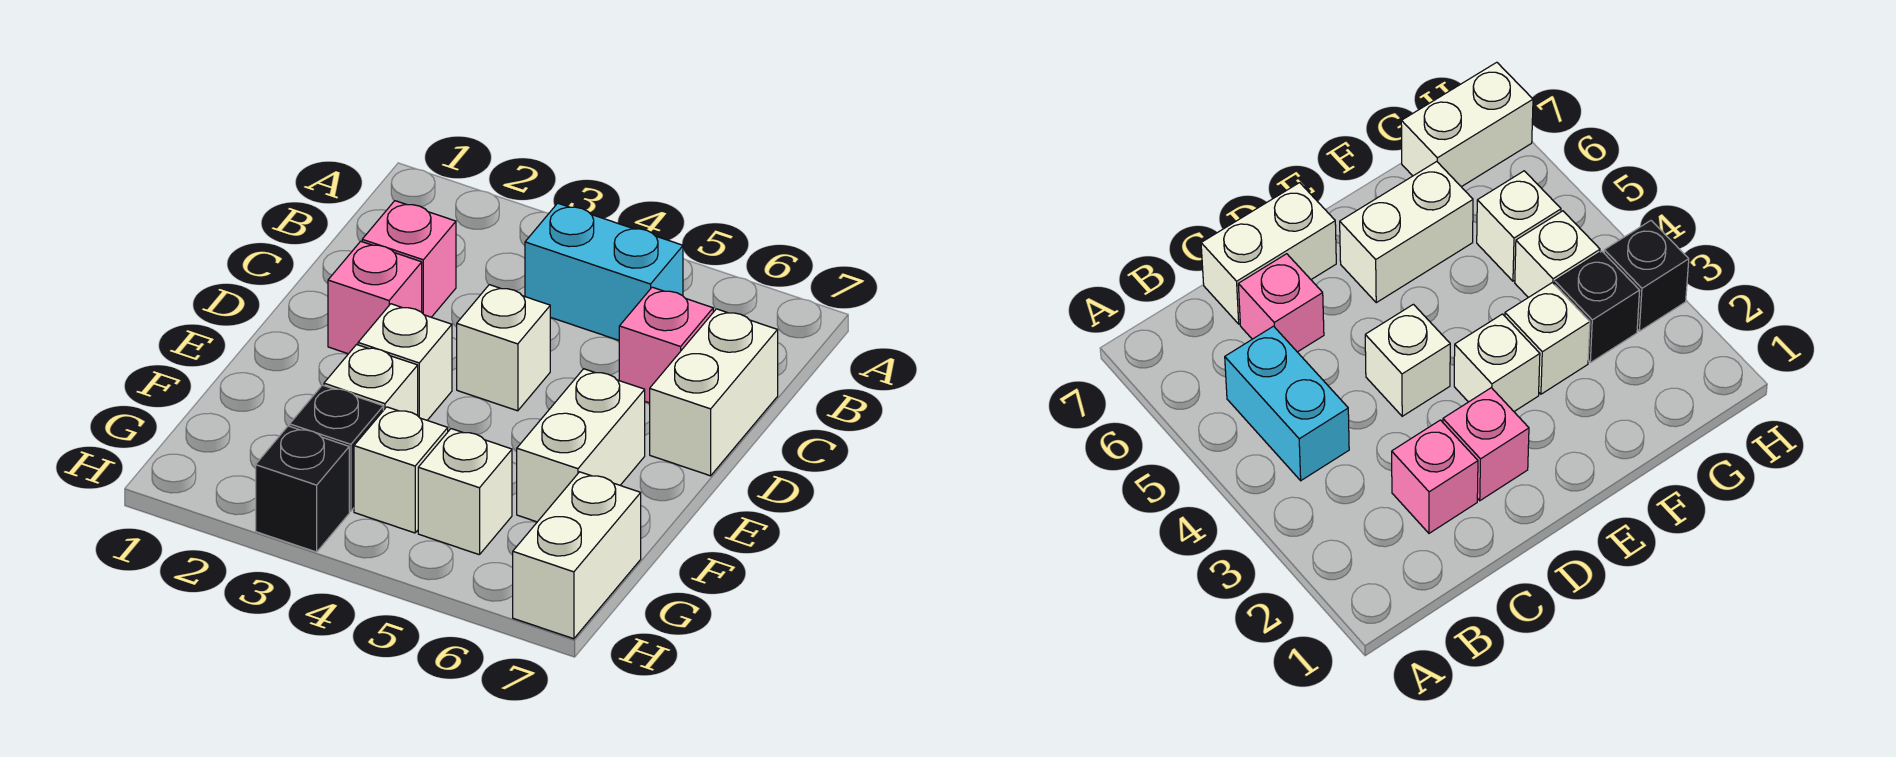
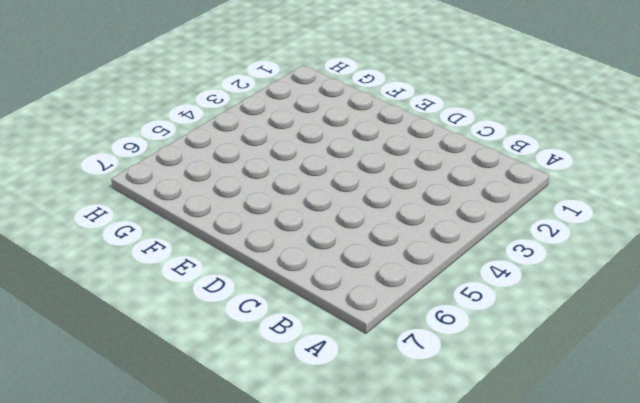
none -> cyan 1x2 brick [525,203,683,340]
none -> pink 1x1 brick [362,201,456,317]
none -> pink 1x1 brick [619,287,713,403]

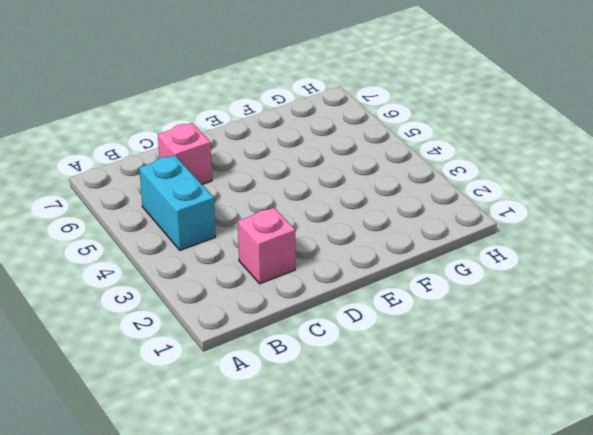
none -> white 1x2 brick [650,309,778,476]
none -> pink 1x1 brick [328,241,422,354]
none -> white 1x1 brick [457,285,550,411]

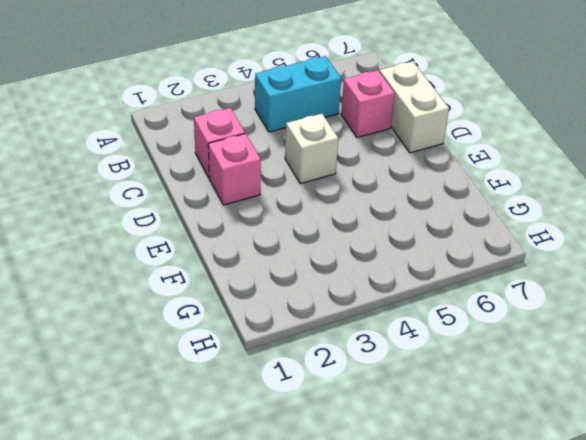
none -> white 1x1 brick [358,304,452,420]
none -> white 1x2 brick [517,369,645,522]
none -> white 1x1 brick [324,345,418,416]

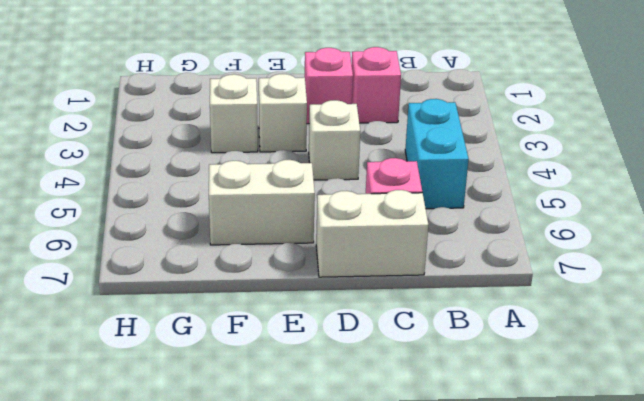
none -> black 1x1 brick [290,385,383,511]
none -> white 1x1 brick [354,407,448,533]
none -> white 1x1 brick [418,429,512,555]

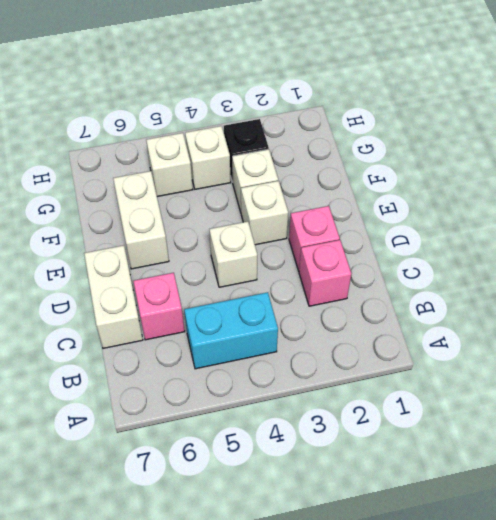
none -> white 1x2 brick [513,472,641,639]
none -> black 1x1 brick [256,426,349,552]

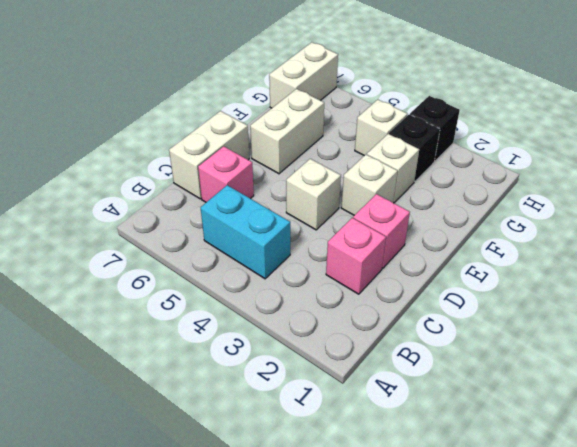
none -> white 1x1 brick [418,429,512,555]

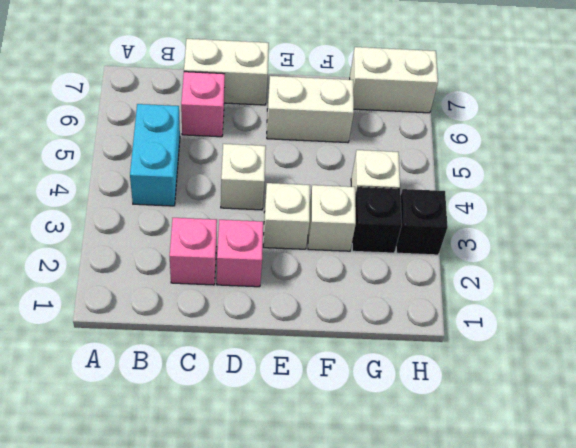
none -> white 1x1 brick [418,429,512,555]

